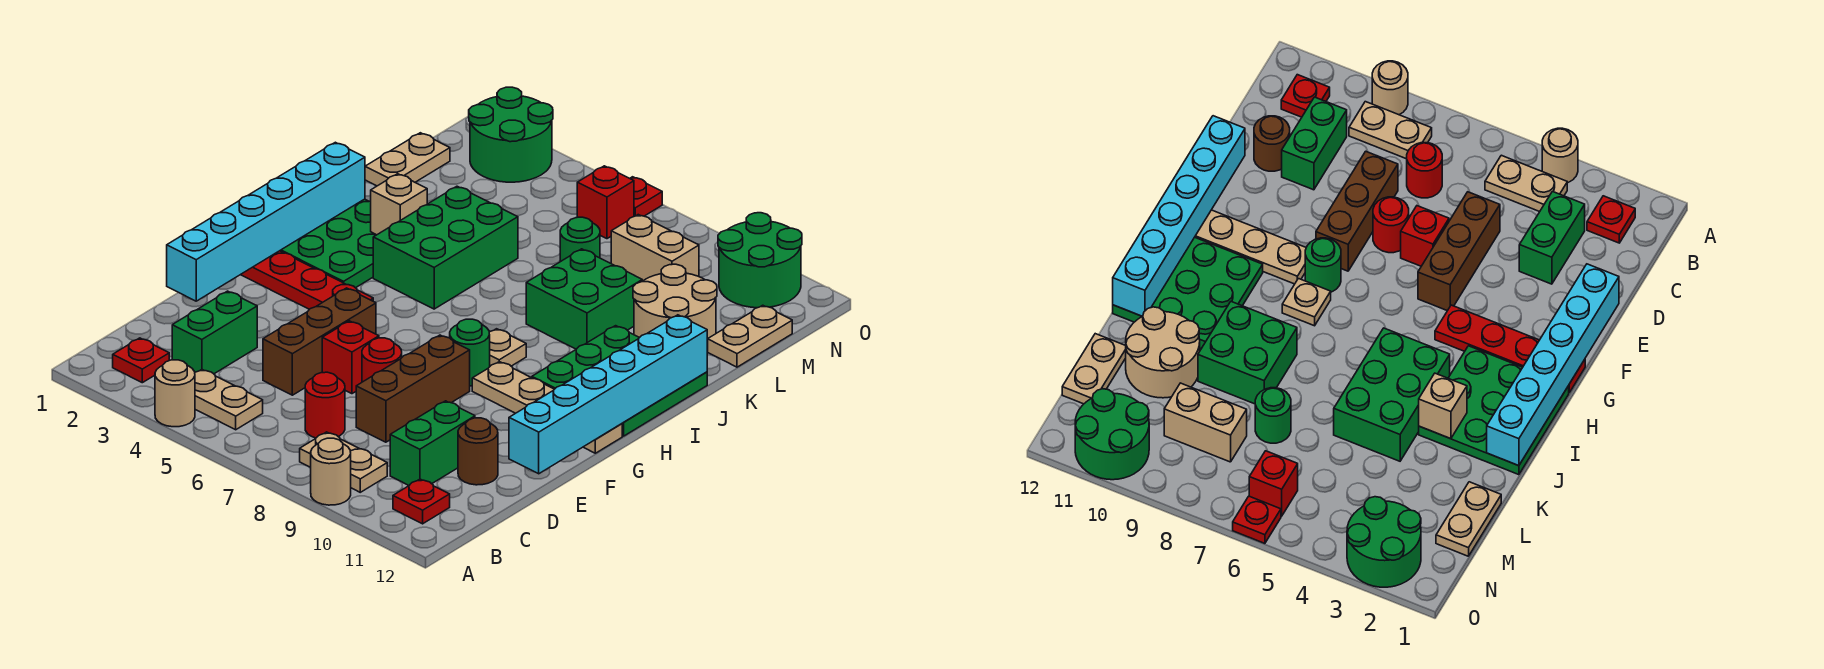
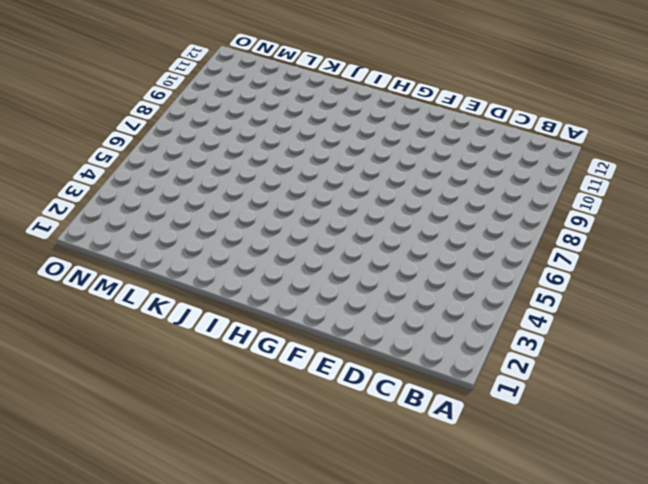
none -> tan 1x1 round brick [155,360,195,427]
none -> tan 1x1 round brick [311,438,351,505]
none -> red 1x1 plate [113,338,169,383]
none -> tan 1x2 plate [195,370,263,430]

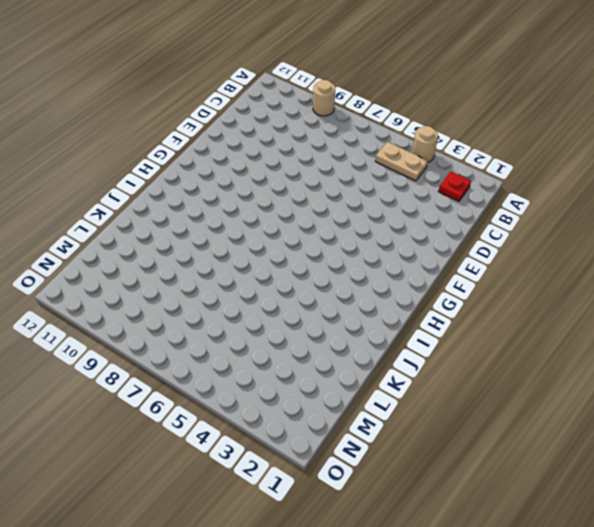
none -> tan 1x2 plate [300,432,387,492]
none -> red 1x1 plate [393,479,450,524]
none -> green 1x2 brick [172,291,257,374]
none -> red 1x1 round brick [305,372,345,438]

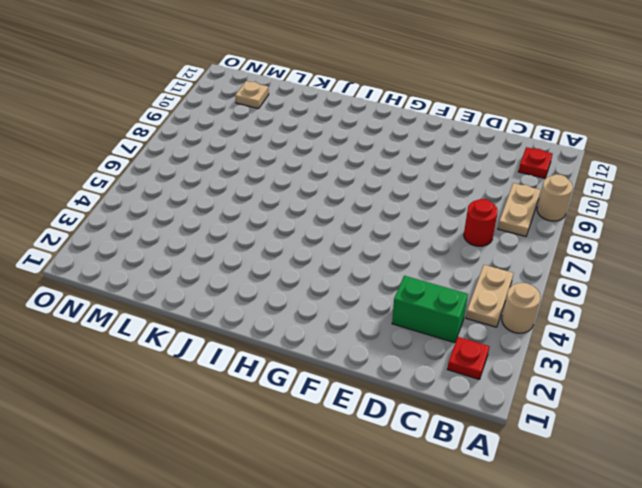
tan 1x1 plate [235,81,269,109] -> tan 1x1 plate moved to [489,329,526,366]
none -> green 1x2 brick [390,401,475,485]
none -> brown 1x3 brick [263,288,376,395]
none -> brown 1x3 brick [356,335,470,442]
none -> brown 1x1 round brick [458,418,498,485]

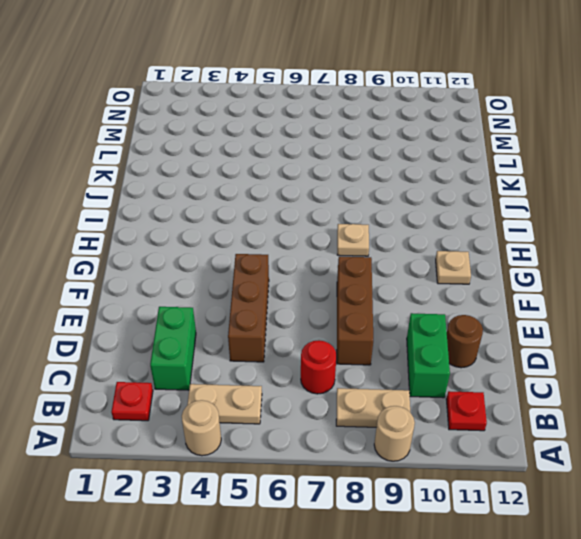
tan 1x1 plate [436,251,471,284] -> tan 1x4 plate [472,362,622,453]
none -> red 1x1 brick [322,321,379,394]
none -> red 1x1 round brick [362,338,402,382]
none -> red 1x4 plate [241,251,373,309]
none -> green 1x1 round brick [450,319,490,386]

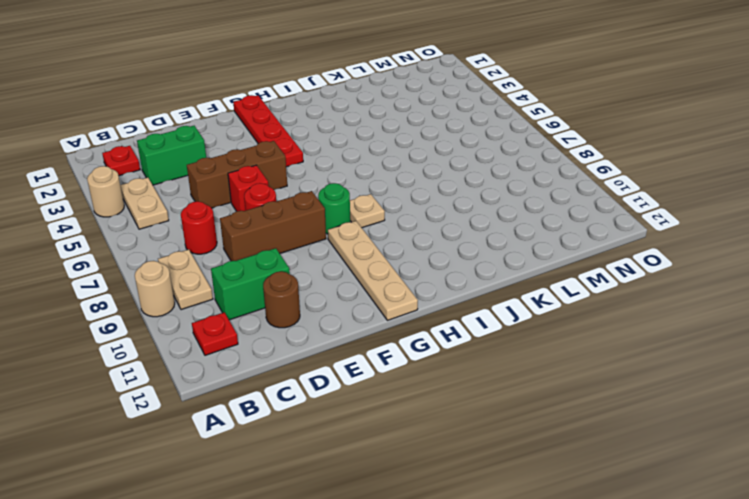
none -> green 3x3 plate [280,199,376,288]
none -> green 3x3 plate [532,326,707,436]
none -> green 2x3 brick [373,186,518,309]
none -> green 2x2 brick [526,249,642,349]

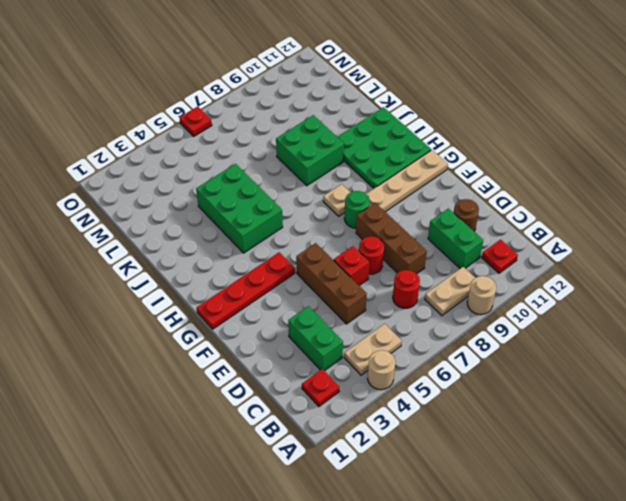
none -> green 3x3 plate [280,199,376,288]
none -> tan 2x2 round brick [633,264,717,350]
none -> tan 1x2 plate [365,133,450,186]
none -> green 1x1 round brick [560,217,600,262]

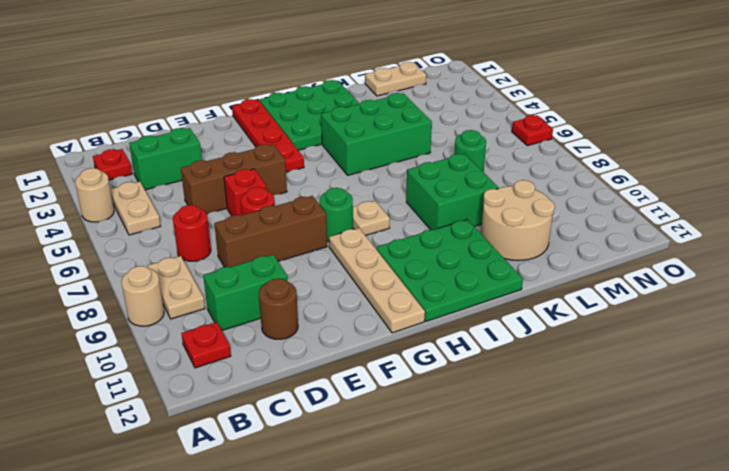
none -> tan 1x2 plate [707,305,792,367]
none -> tan 1x2 brick [611,215,699,281]
none -> green 2x2 round brick [469,87,553,182]
none -> red 1x1 brick [577,166,634,239]

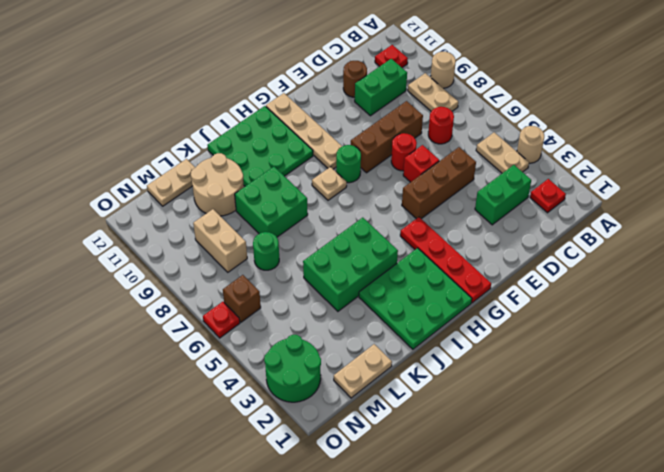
brown 1x1 brick [223,275,261,322] -> red 1x1 brick [577,166,634,239]
none -> green 2x2 round brick [718,213,802,308]
none -> cyan 1x6 brick [167,142,365,301]
none -> cyan 1x6 brick [509,315,707,474]
none -> tan 1x1 brick [371,174,427,235]

